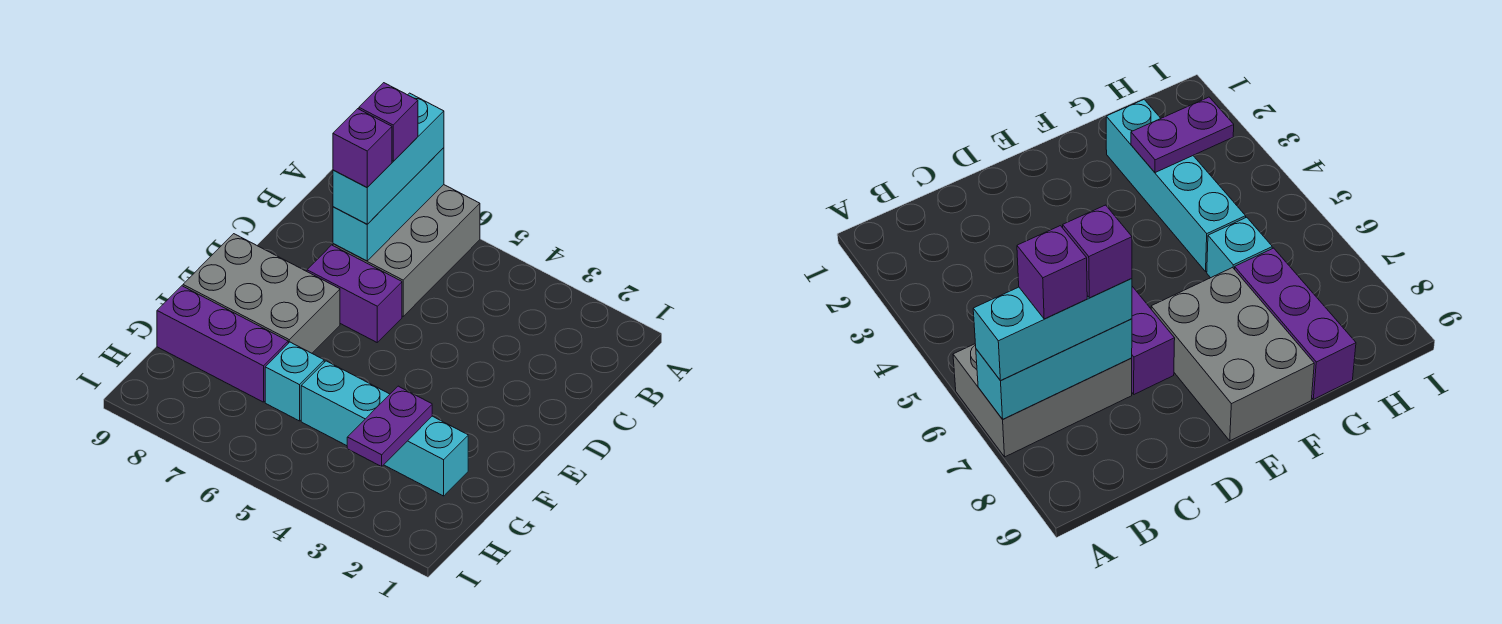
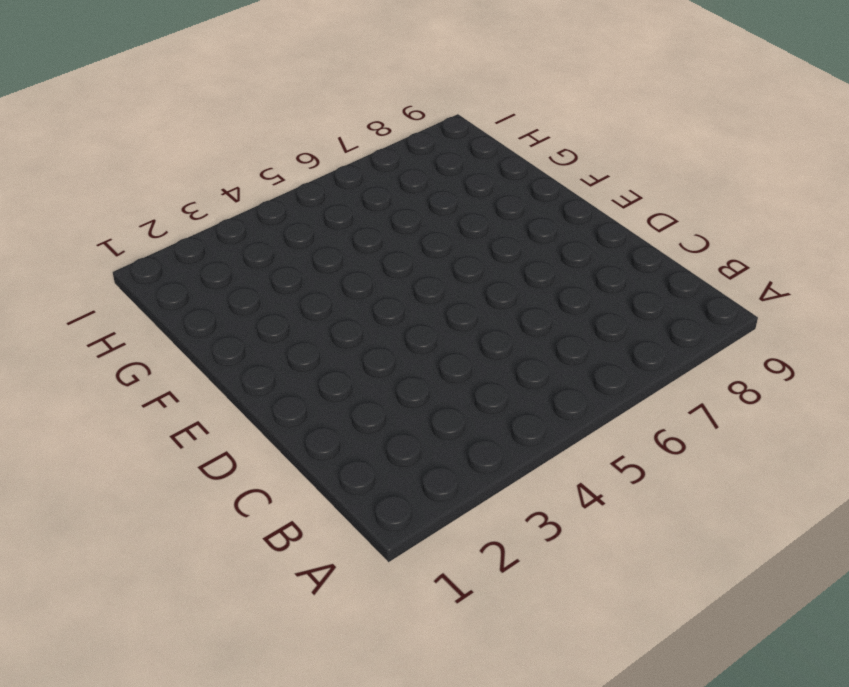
none -> grey 2x3 brick [333,185,480,316]
none -> purple 1x2 brick [307,245,402,342]

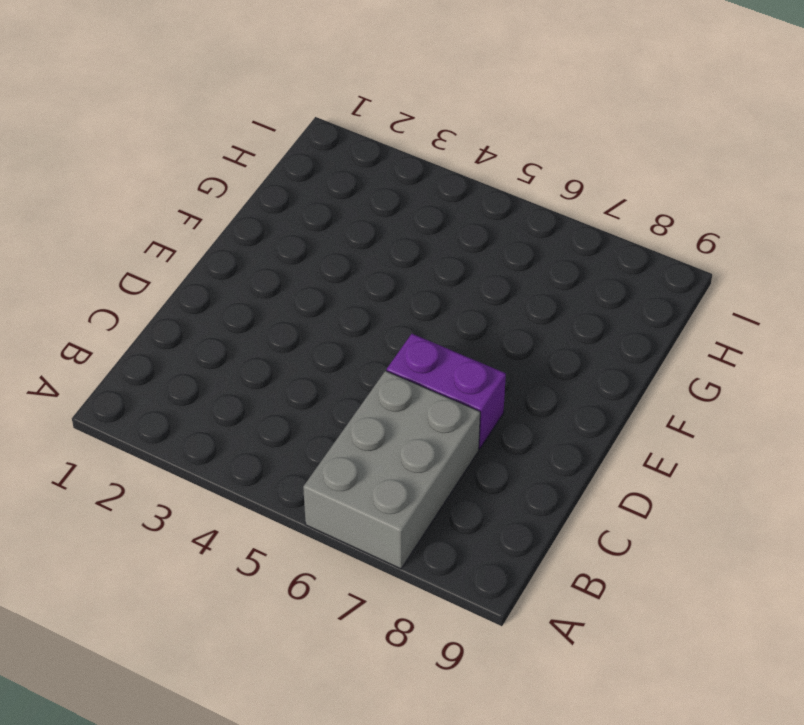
none -> grey 2x3 brick [183,234,340,353]
none -> cyan 1x4 brick [301,361,468,496]

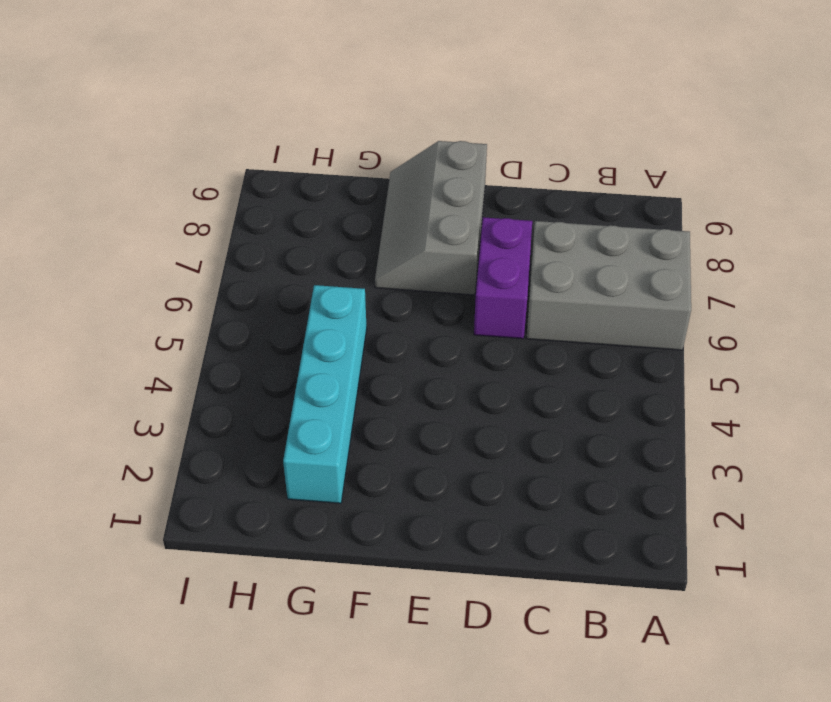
grey 2x3 slope [375,141,487,295] -> grey 2x3 brick [183,234,340,353]
none -> cyan 1x1 brick [265,342,324,421]
none -> purple 1x3 brick [157,286,288,402]

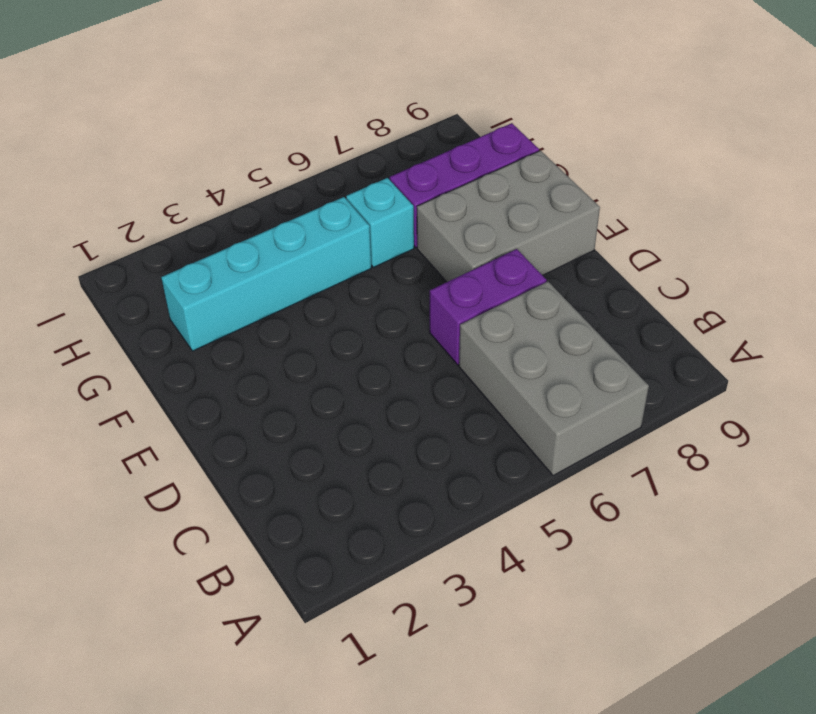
none -> cyan 1x3 brick [333,148,444,261]
none -> purple 1x2 plate [347,386,432,466]

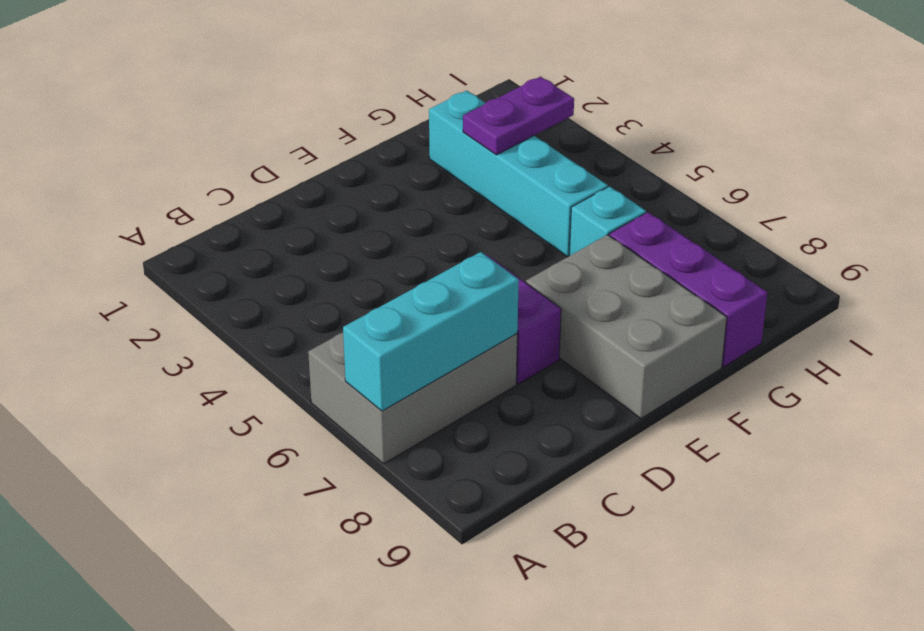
none -> cyan 1x3 brick [333,93,444,224]
none -> purple 1x1 brick [359,83,418,161]

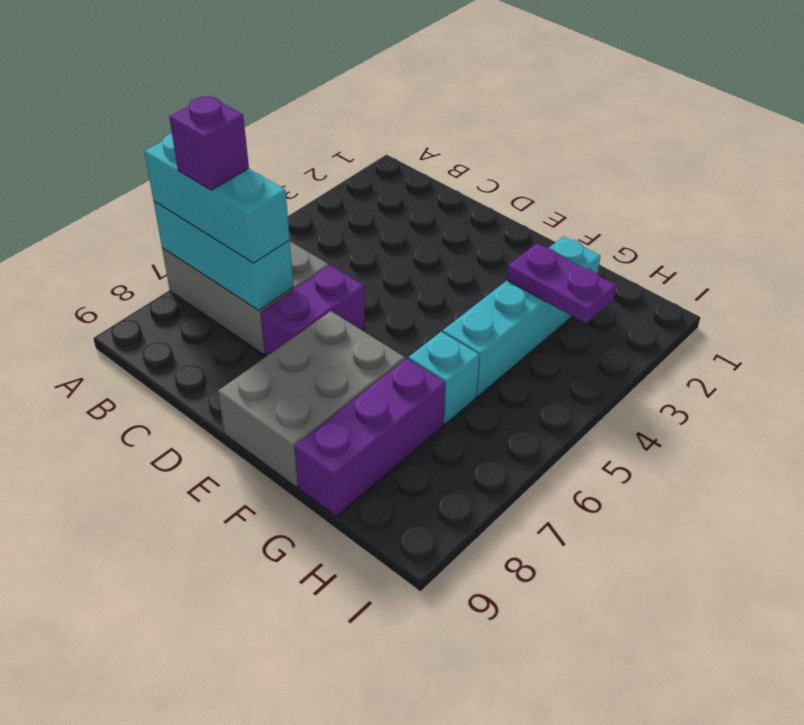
none -> purple 1x1 brick [333,109,392,187]

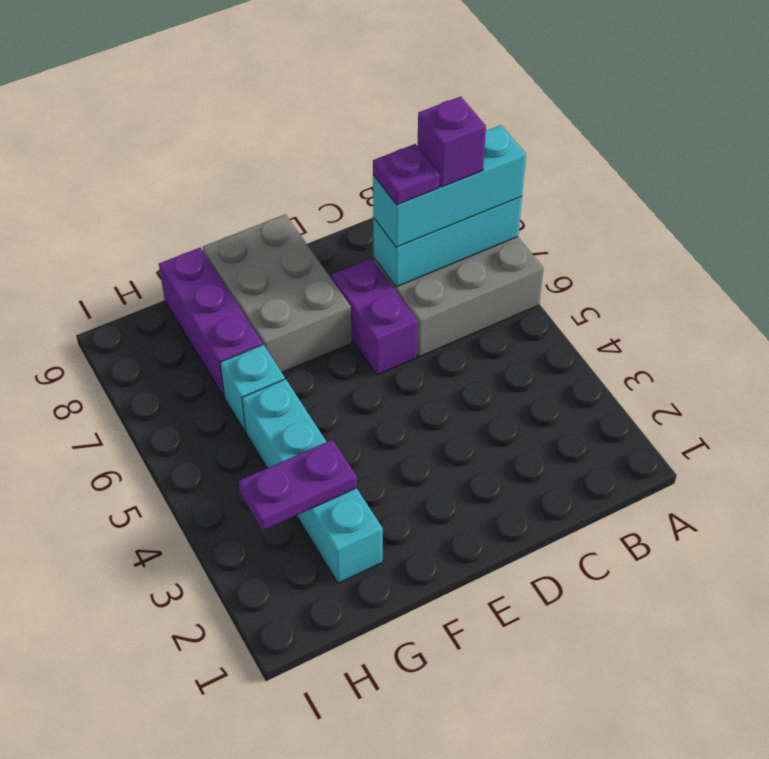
purple 1x1 plate [373,144,440,205] -> purple 1x1 brick [333,109,392,187]

